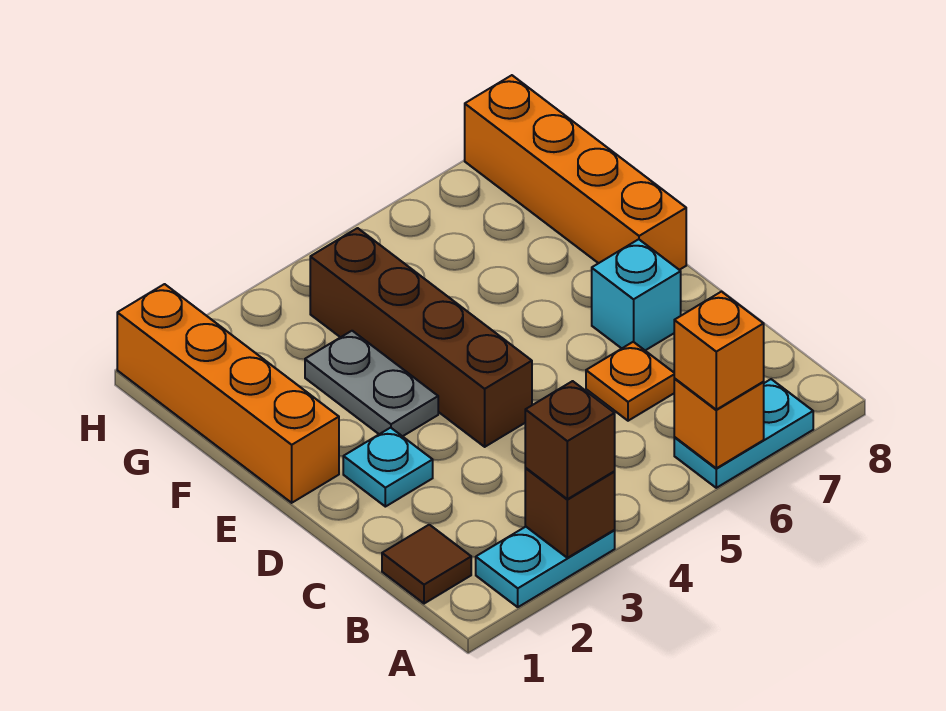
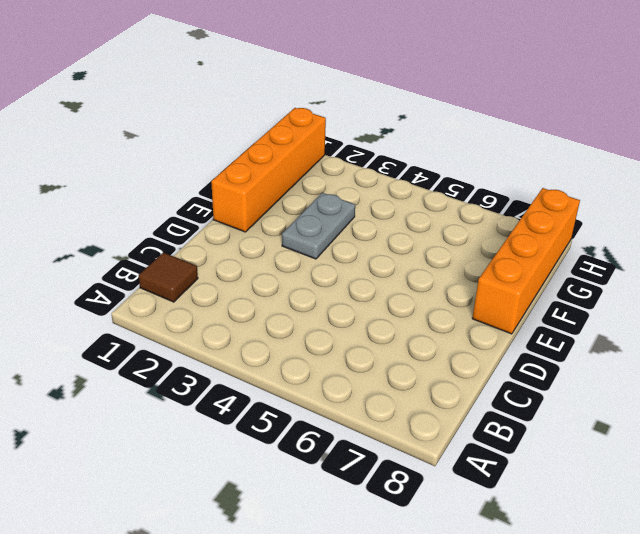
none -> cyan 1x2 plate [476,527,615,607]
none -> cyan 1x2 plate [674,379,813,488]
none -> orange 1x1 plate [586,342,675,421]

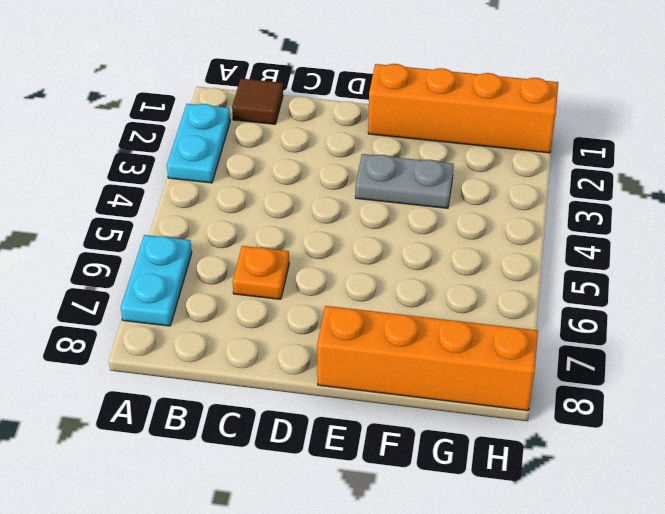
none -> cyan 1x1 plate [343,428,433,507]
none -> brown 1x4 brick [310,228,532,447]
none -> cyan 1x1 brick [592,239,681,350]

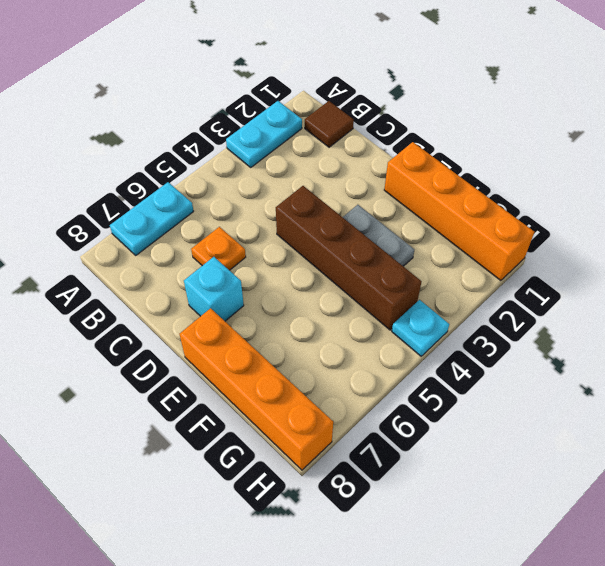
cyan 1x1 plate [392,300,449,356] -> cyan 1x1 plate moved to [343,428,433,507]
none -> brown 1x1 brick [525,468,615,558]
none -> orange 1x1 brick [674,379,764,468]
none -> brown 1x1 brick [525,381,615,499]

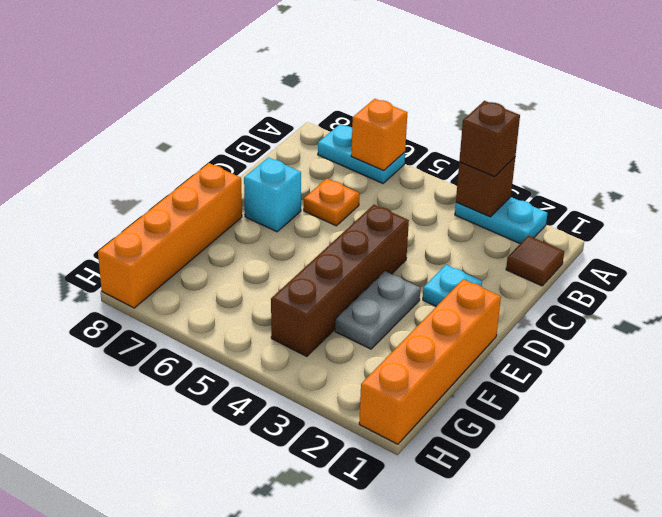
none -> orange 1x1 brick [674,291,764,410]

